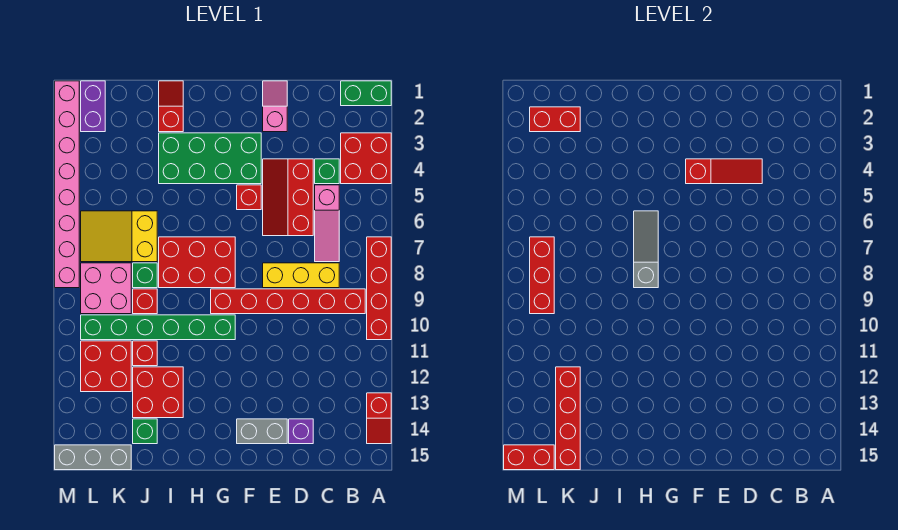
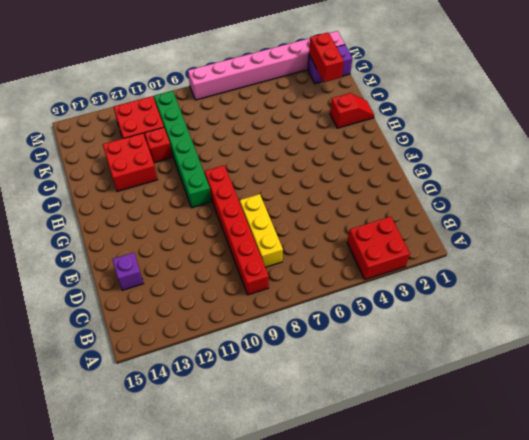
none -> green 1x2 brick [341,81,391,106]
none -> red 1x4 brick [367,237,391,340]
none -> red 1x2 slope [367,393,391,444]
none -> green 1x1 brick [315,159,339,184]

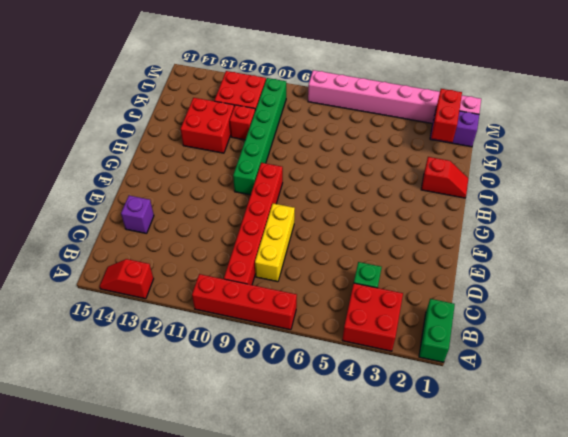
none -> pink 1x3 slope [315,185,339,262]
none -> red 2x3 slope [263,159,313,236]
none -> pink 1x2 slope [263,81,287,132]
none -> grey 1x2 brick [237,419,287,444]

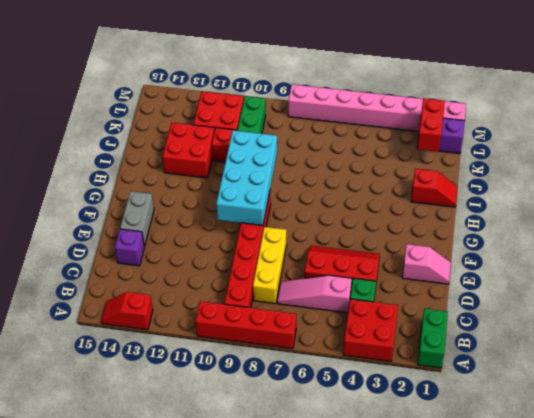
cyan 2x4 brick [216,130,277,225] -> none
none -> green 2x4 brick [159,133,261,184]
none -> red 1x1 brick [237,185,261,210]
none -> red 2x3 brick [159,237,235,288]
none -> yellow 2x3 slope [81,211,157,262]

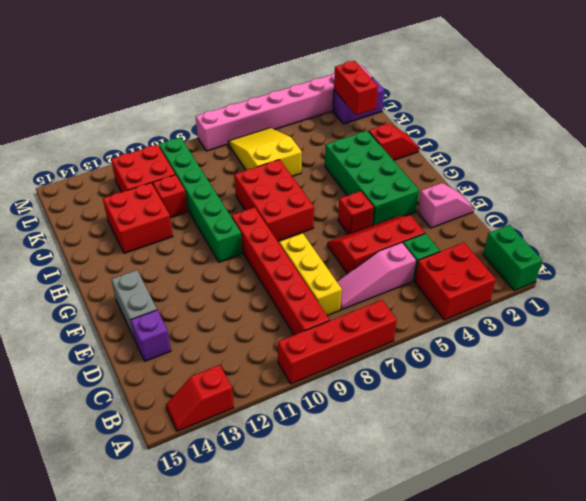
none -> green 1x1 brick [133,263,157,288]
none -> red 1x1 brick [133,289,157,314]
none -> green 1x1 brick [133,419,157,444]
none -> pink 2x2 brick [81,263,131,314]

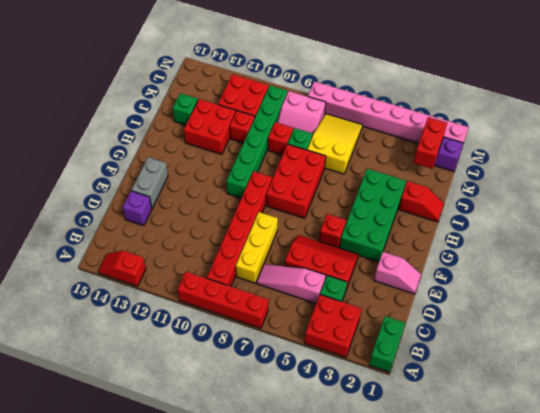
pink 2x2 slope [278,91,326,134] -> pink 2x2 brick [81,263,131,314]
none -> grey 1x3 brick [55,445,131,470]
none -> red 1x3 slope [686,159,762,184]
none -> grey 1x3 slope [634,211,658,288]
none -> red 1x4 brick [556,367,580,470]

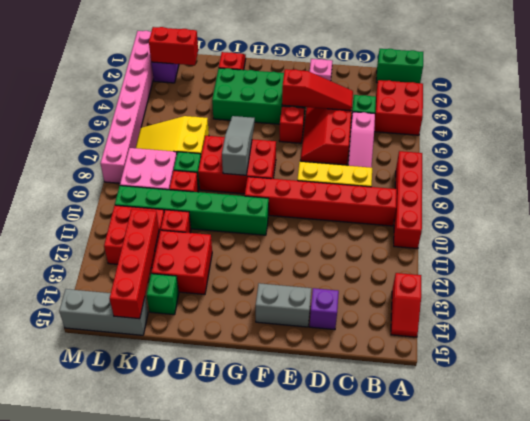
none -> red 1x3 brick [530,237,554,314]
none -> red 1x2 brick [504,445,554,470]

